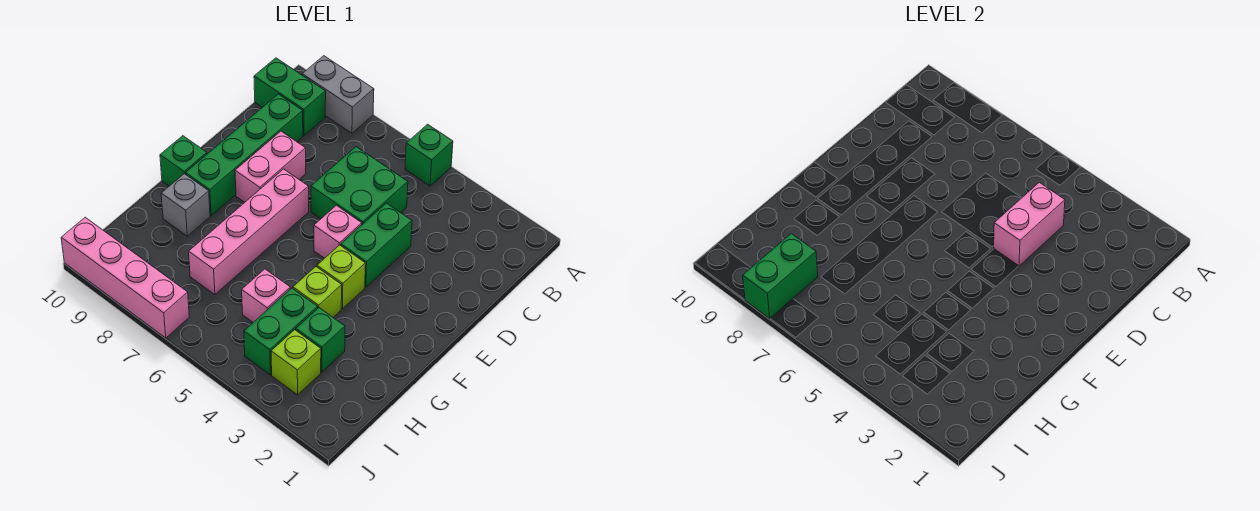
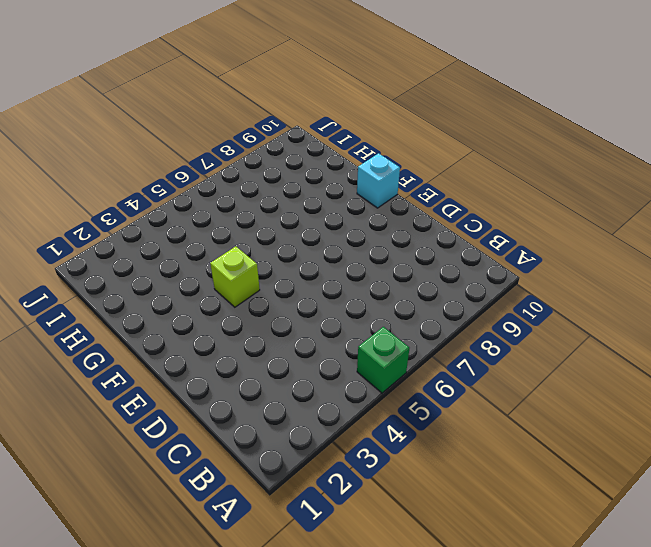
cyan 1x1 brick [357,153,400,208] -> green 1x1 brick [160,136,207,186]
none -> grey 1x2 brick [302,56,374,133]
none -> green 1x2 brick [254,58,326,136]
none -> green 2x2 brick [311,147,408,224]

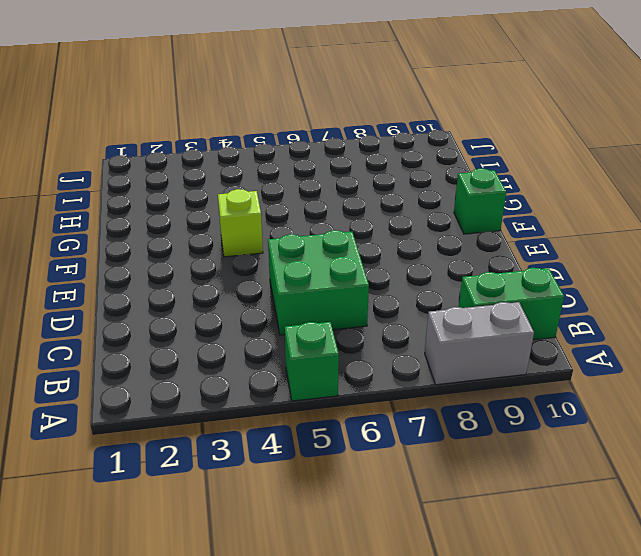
none -> green 1x4 brick [185,94,303,215]
none -> green 1x2 brick [341,203,412,287]
none -> pink 1x2 brick [235,131,306,202]

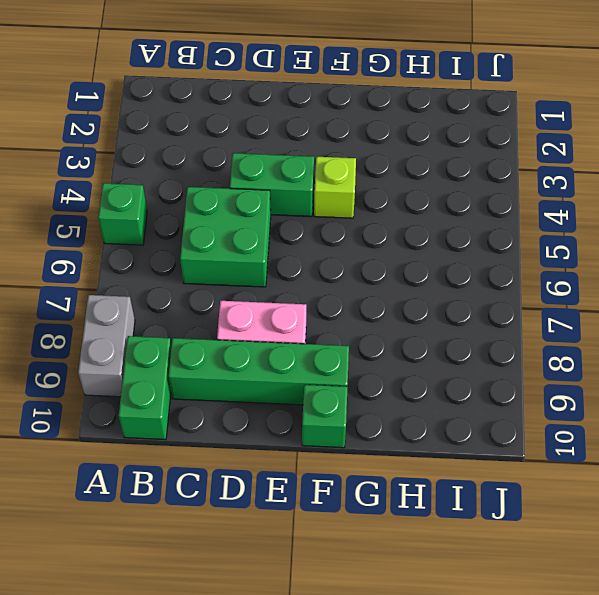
none -> pink 1x1 brick [314,205,362,258]
none -> pink 1x4 brick [189,169,309,295]
none -> lime 1x1 brick [293,267,342,317]

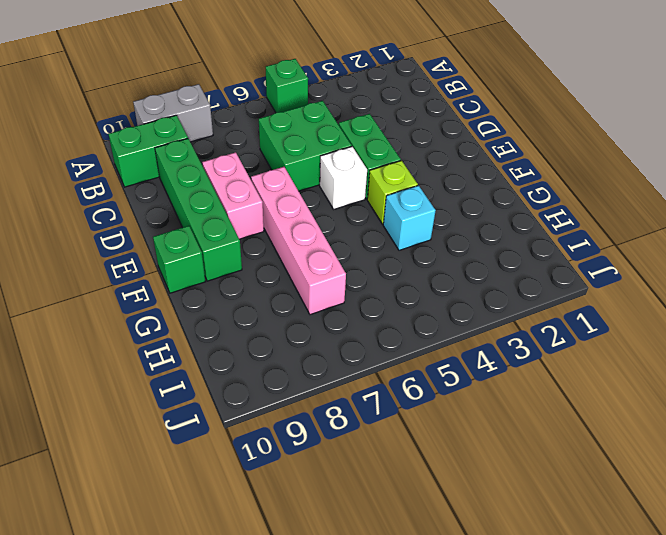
white 1x1 brick [320,147,367,209] -> pink 1x1 brick [314,205,362,258]
cyan 1x1 brick [383,186,436,250] -> lime 1x1 brick [293,267,342,317]
none -> grey 1x1 brick [161,174,210,236]
none -> green 1x1 brick [296,308,345,372]
none -> green 1x2 brick [244,288,318,375]

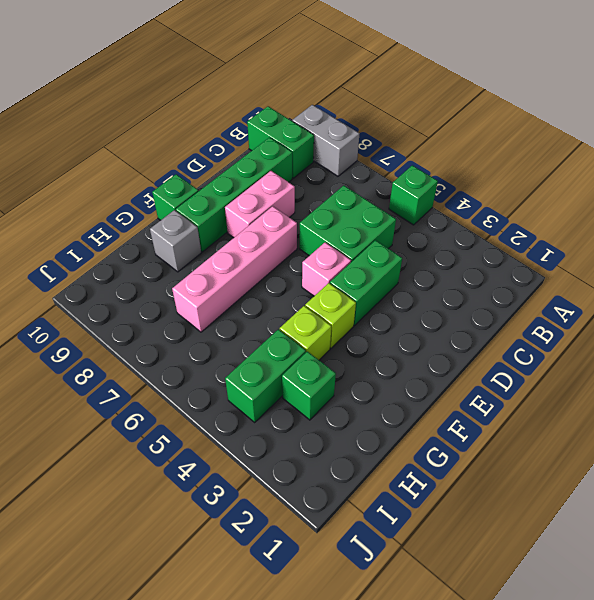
none -> pink 1x1 brick [242,269,290,322]
none -> lime 1x1 brick [271,330,321,395]
none -> pink 1x4 brick [61,217,189,338]

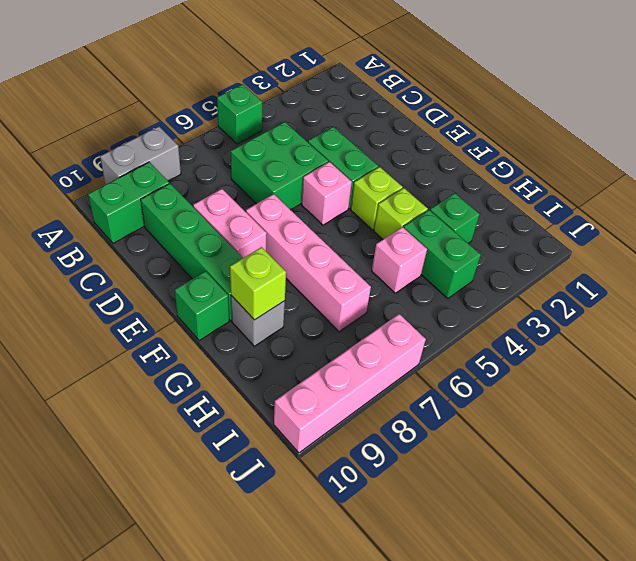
lime 1x1 brick [230,247,286,320] -> lime 1x1 brick moved to [271,330,321,395]
none -> pink 1x2 brick [994,182,1065,266]
none -> green 1x2 brick [743,234,818,319]

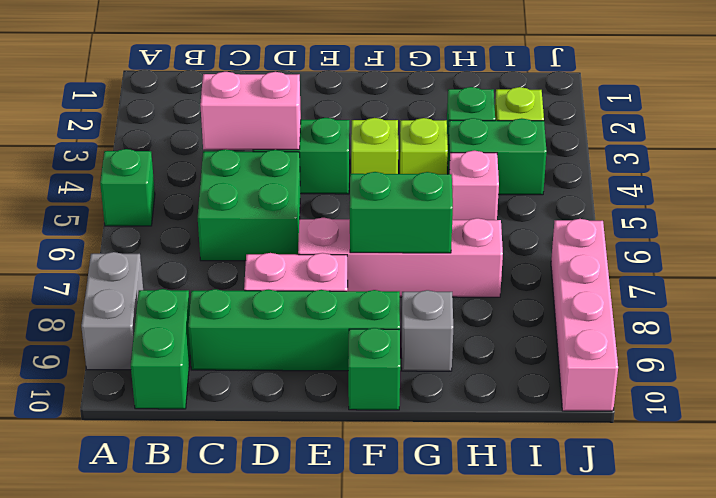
green 1x2 brick [350,172,453,253] -> green 1x2 brick moved to [743,234,818,319]
none -> pink 1x1 brick [314,205,362,258]

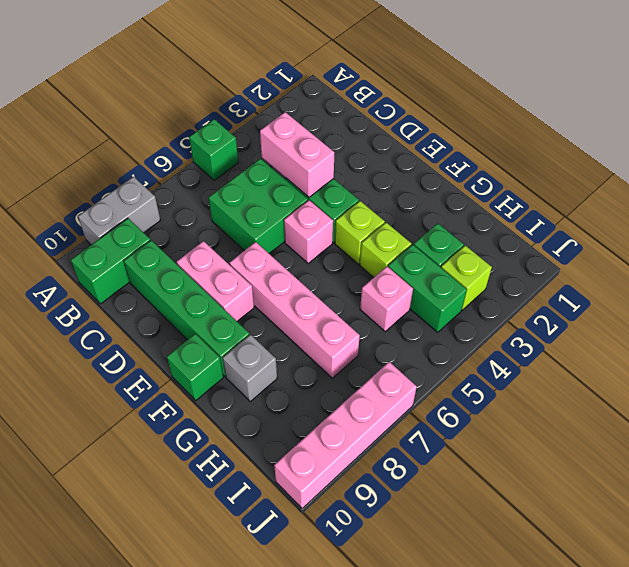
none -> green 1x2 brick [743,234,818,319]

